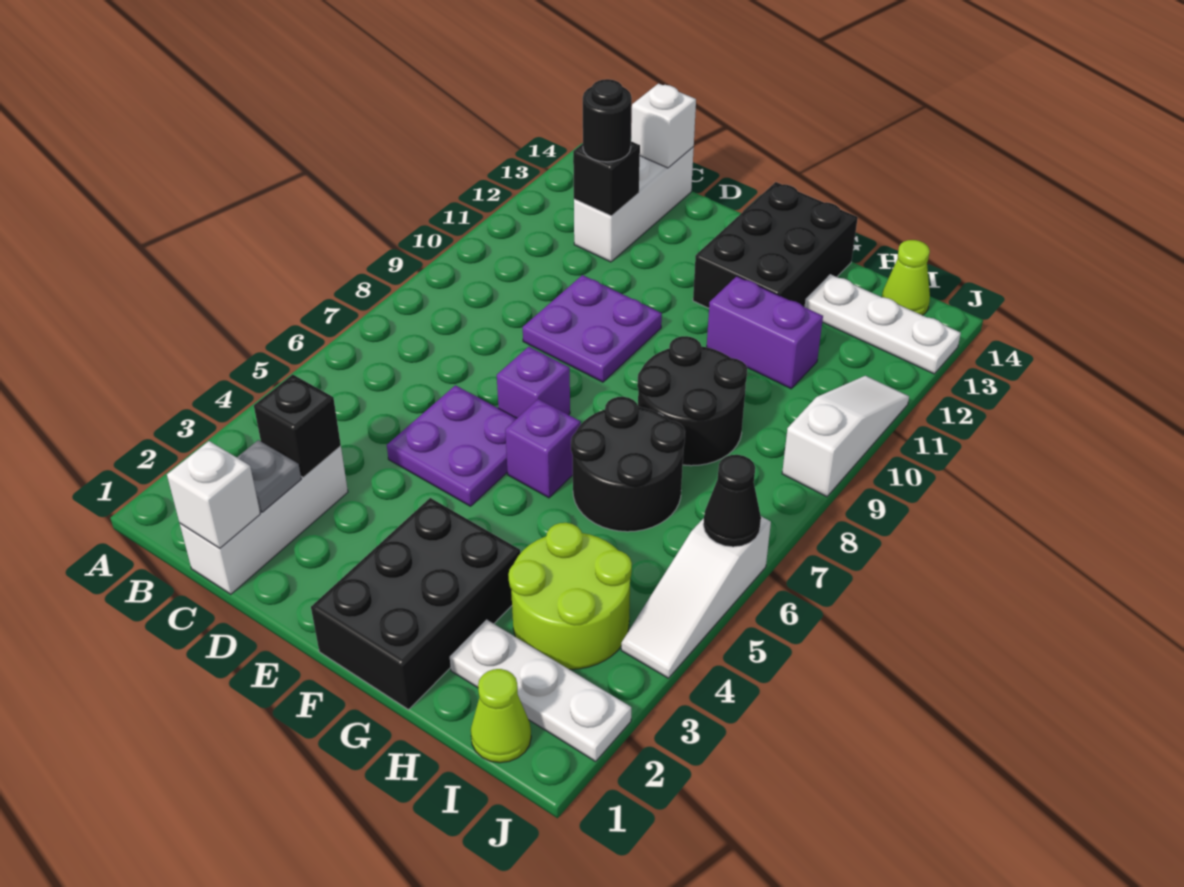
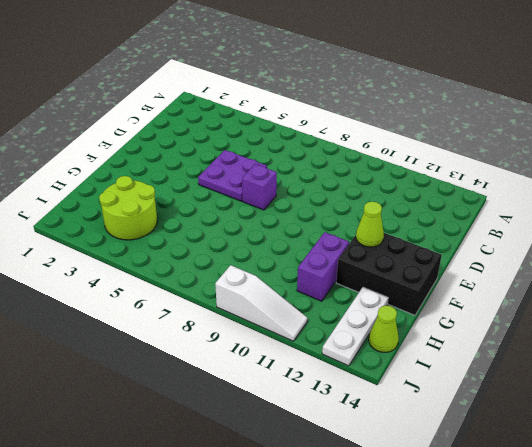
lime 1x1 cone [356,202,384,247] -> lime 1x1 cone moved to [471,669,531,763]
none -> white 1x3 brick [180,446,348,594]
none -> white 1x3 brick [574,147,694,262]
none -> purple 2x2 plate [523,275,662,382]

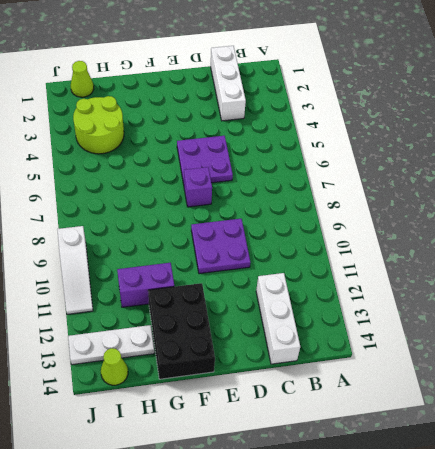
none -> black 2x3 brick [311,498,520,710]
none -> purple 1x1 brick [505,399,581,498]
none -> black 2x2 round brick [571,397,685,532]

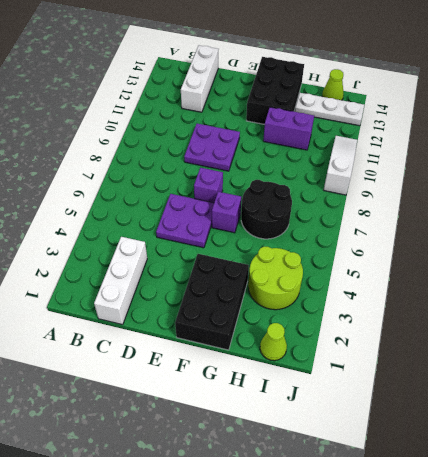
none -> black 2x2 round brick [637,336,747,466]
none -> white 1x3 plate [450,620,631,761]
none -> white 1x3 slope [621,516,771,678]

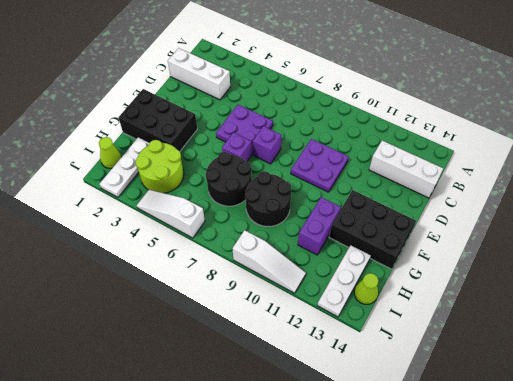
none -> white 1x1 brick [167,441,260,548]
none -> grey 1x1 plate [237,440,301,512]
none -> black 1x1 brick [254,374,341,478]

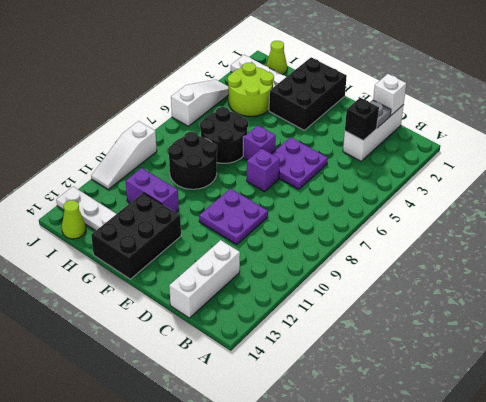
none -> black 1x1 brick [573,141,640,216]
none -> white 1x1 brick [631,84,696,168]
none -> black 1x1 cone [703,455,761,547]

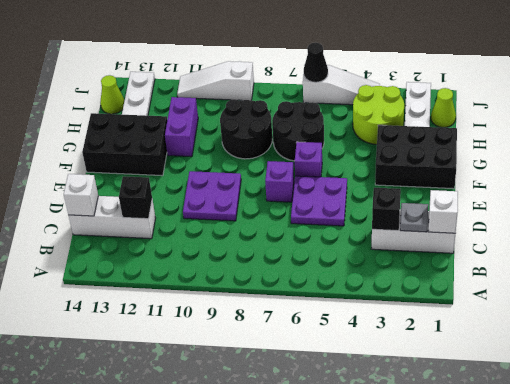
none -> black 1x1 round brick [583,79,632,162]

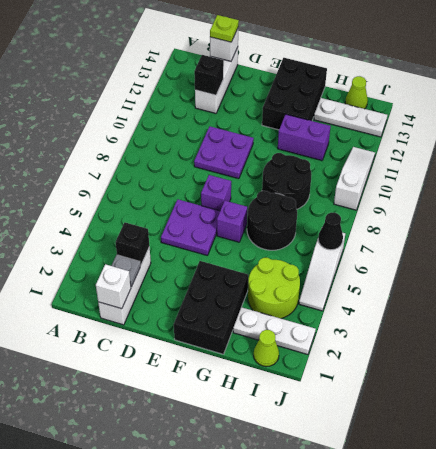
lime 1x1 plate [210,15,239,42] -> none
none -> black 1x1 round brick [583,79,632,162]

